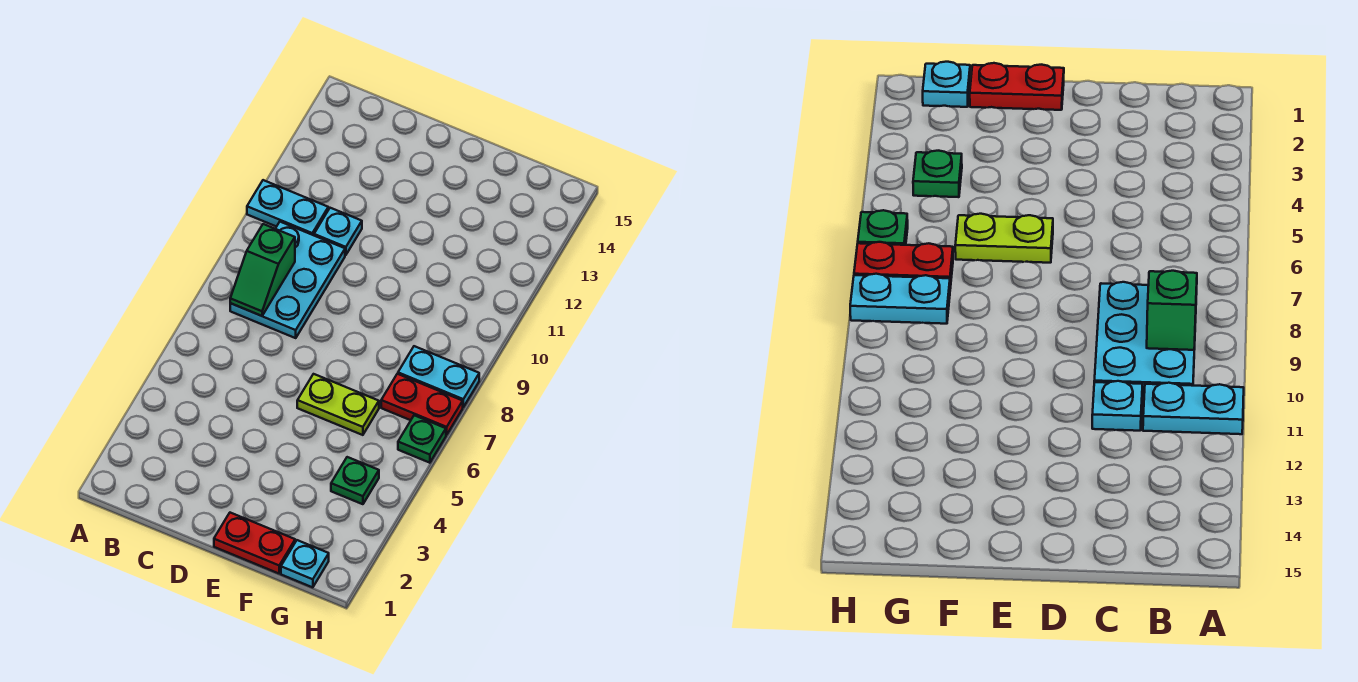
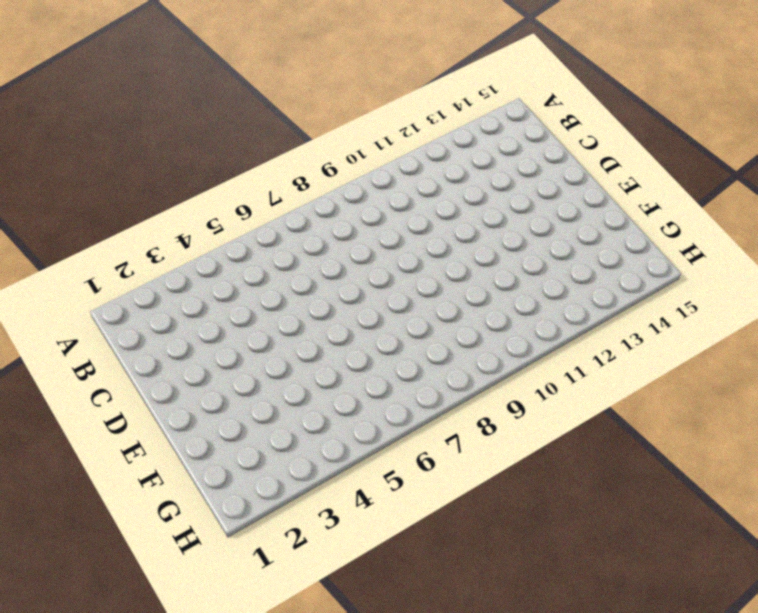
none -> cyan 1x2 plate [247,180,328,235]
none -> cyan 2x3 plate [230,222,345,338]

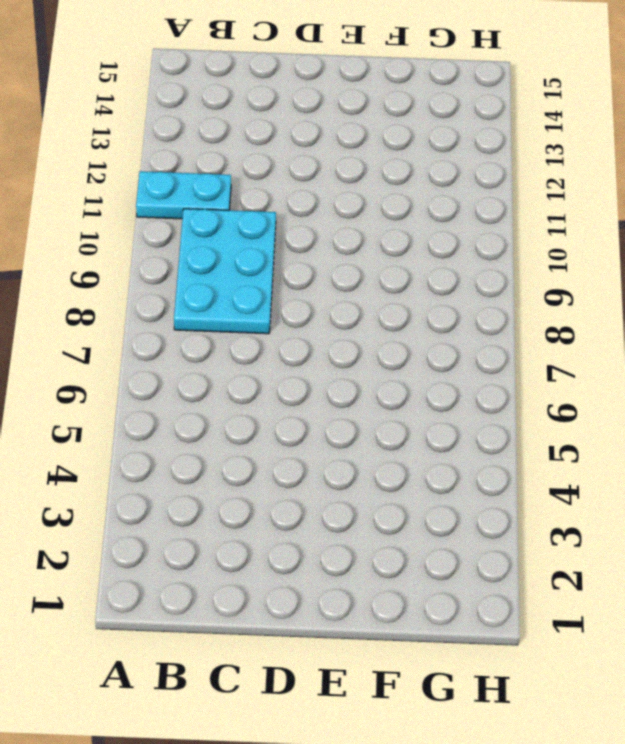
none -> cyan 1x1 plate [314,208,362,255]
none -> red 1x2 plate [214,513,295,573]

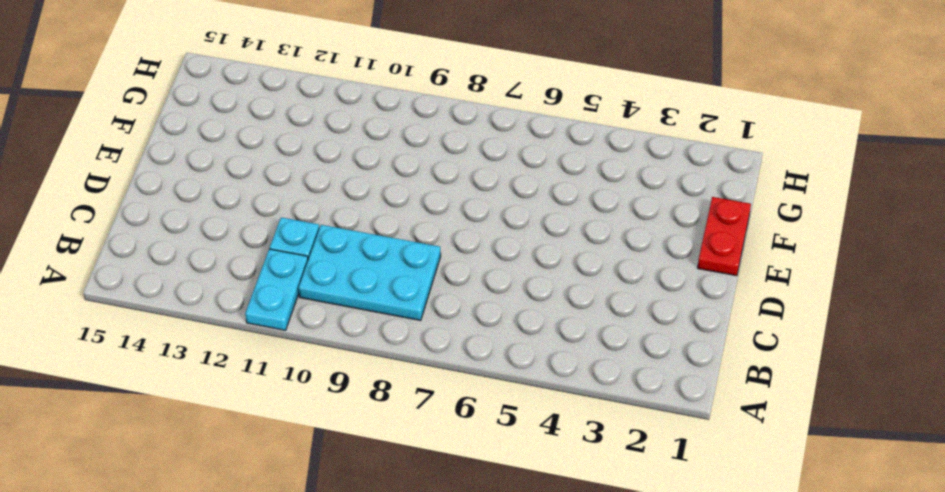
none -> lime 1x2 plate [297,374,379,435]
none -> cyan 1x1 plate [281,540,329,587]

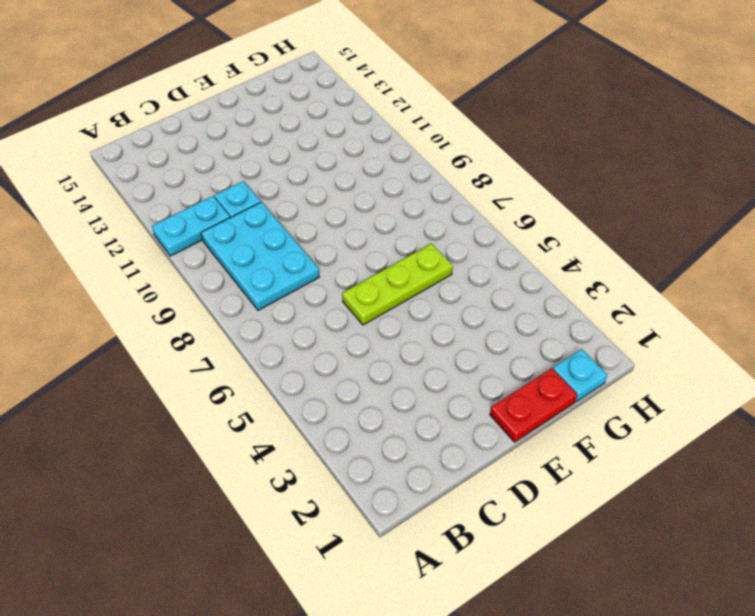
lime 1x3 plate [342,244,453,325] -> lime 1x2 plate [297,374,379,435]
none -> green 1x1 plate [331,457,379,504]
none -> red 1x2 plate [381,374,463,435]

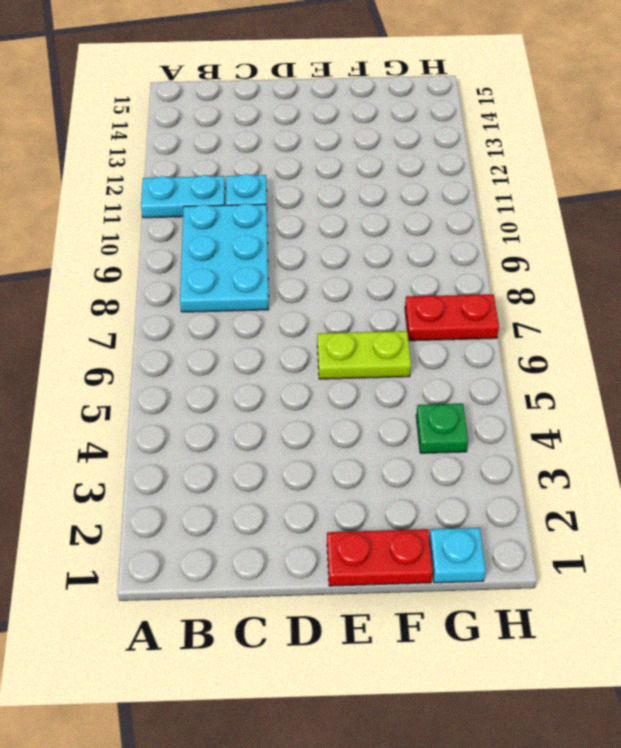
none -> cyan 1x2 plate [398,346,479,407]
none -> green 1x1 plate [398,415,446,463]

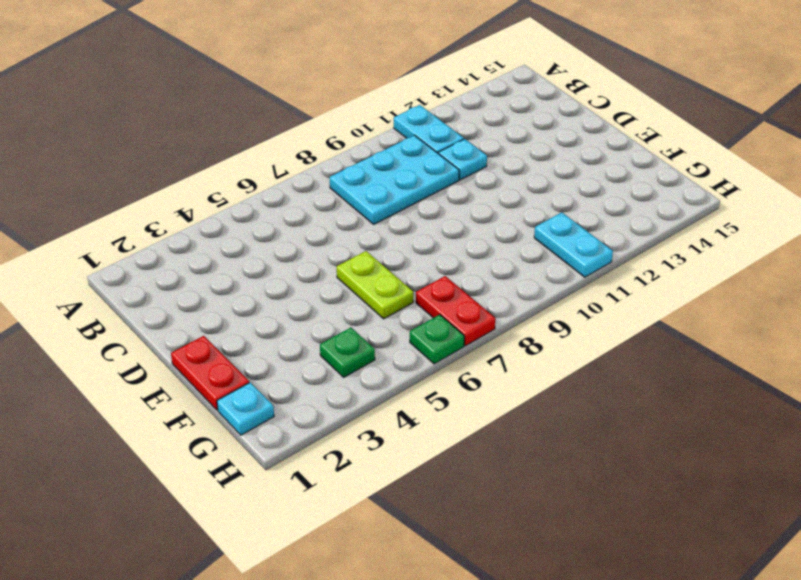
cyan 1x2 plate [534,212,613,277] -> cyan 1x2 plate moved to [398,346,479,407]
none -> green 1x2 slope [230,224,295,316]

